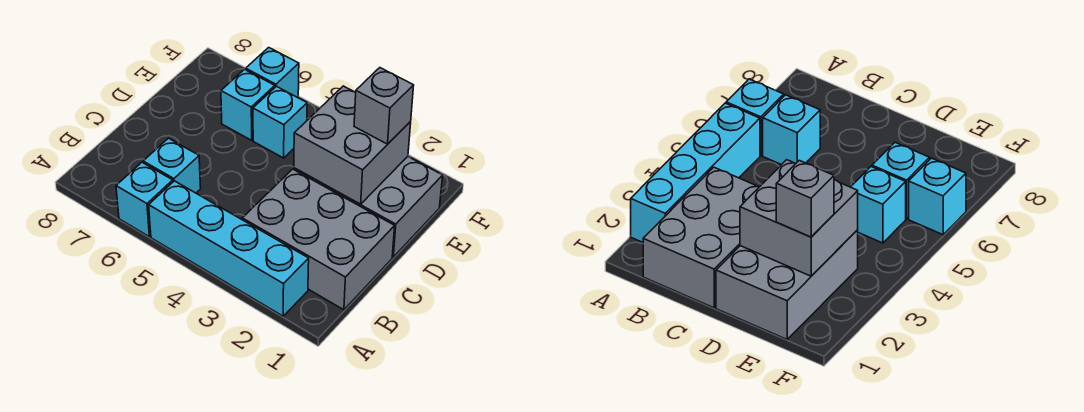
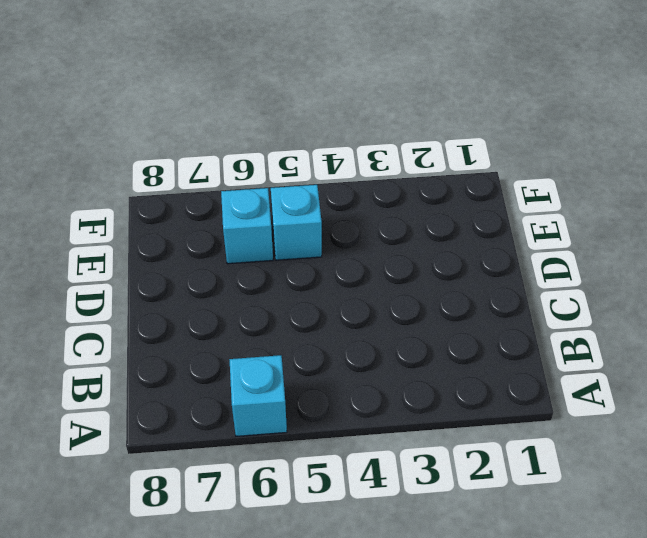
none -> cyan 1x4 brick [149,181,309,316]
none -> grey 2x3 brick [242,169,395,310]

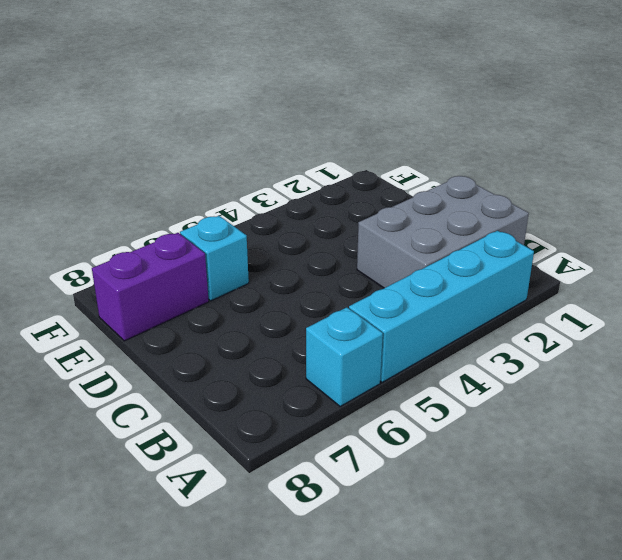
purple 1x2 brick [92,233,209,341] -> none
none -> cyan 1x1 brick [143,138,201,193]
none -> grey 2x3 brick [294,157,443,257]

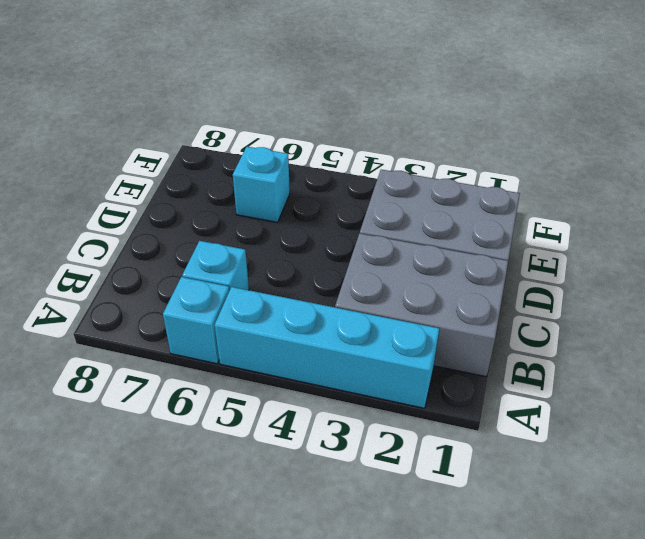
none -> cyan 1x1 brick [253,86,307,158]
none -> cyan 1x1 brick [246,48,299,98]

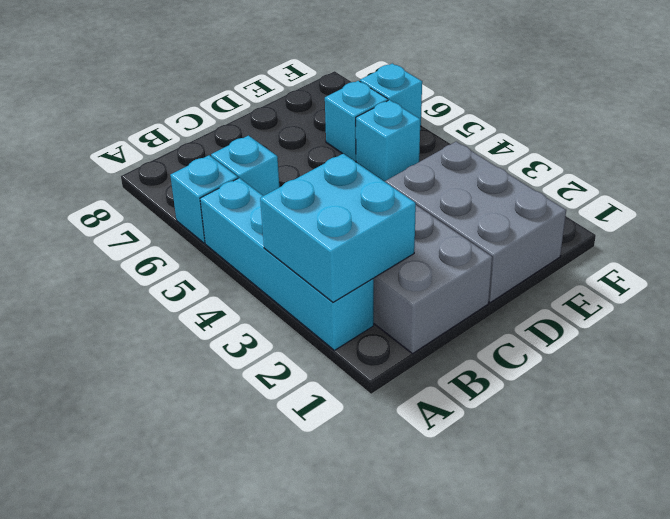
cyan 2x2 brick [260,154,416,302] -> none
none -> grey 2x2 brick [294,86,411,204]
none -> grey 1x1 brick [354,68,414,144]

